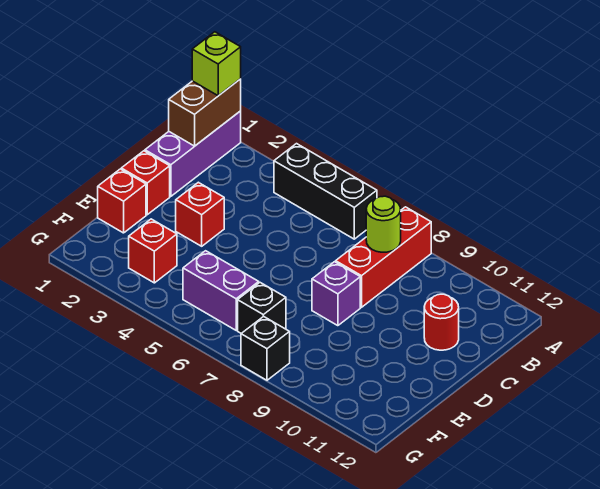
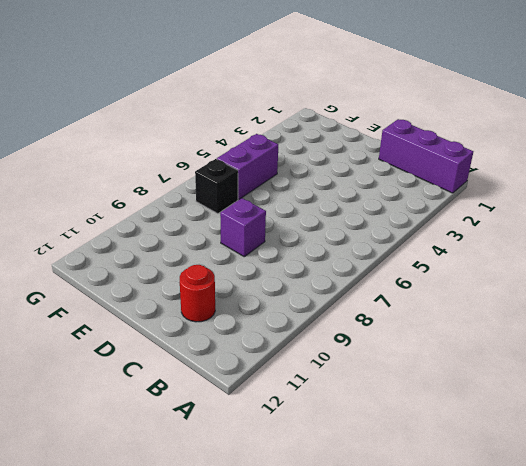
none -> black 1x3 brick [274,144,377,239]
none -> red 1x3 brick [336,207,431,307]
none -> red 1x1 brick [121,151,170,215]

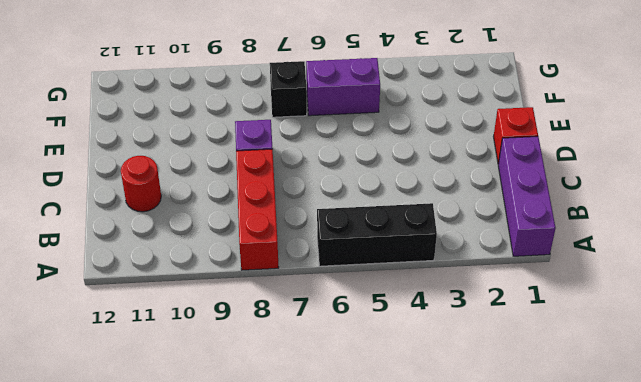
none -> red 1x1 brick [176,182,224,246]
none -> red 1x1 brick [98,169,146,233]
none -> red 1x1 brick [129,219,177,283]

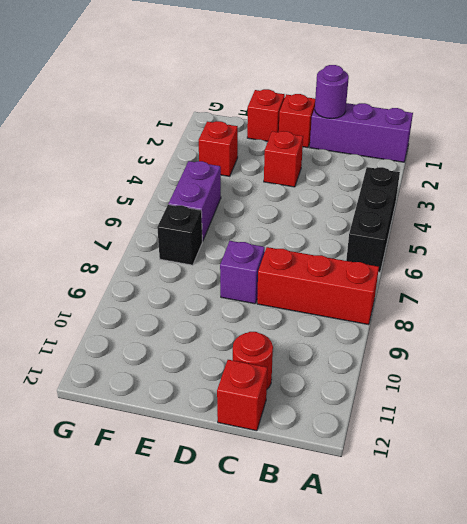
purple 1x1 round brick [315,65,349,119] -> none
red 1x1 brick [217,360,267,431] -> none
none -> black 1x1 brick [241,316,290,380]
none -> brown 1x2 brick [169,79,241,146]
none -> lime 1x1 round brick [366,196,401,252]

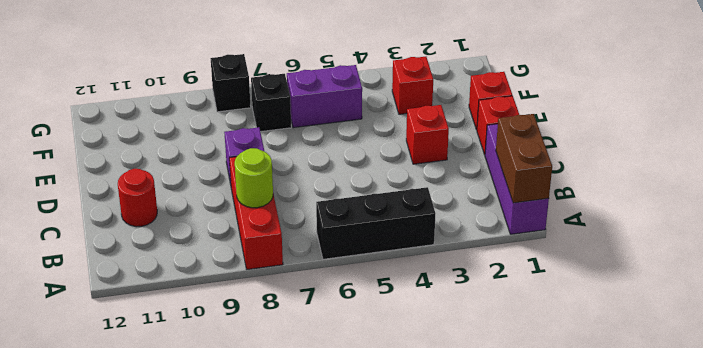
none -> lime 1x1 brick [192,32,241,96]

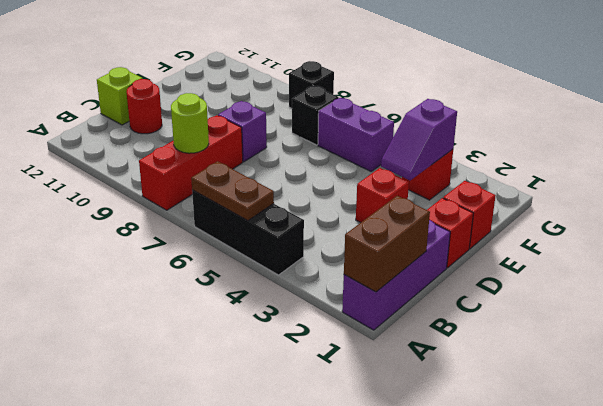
brown 1x2 plate [191,161,274,221] -> none
lime 1x1 brick [97,67,143,125] -> lime 1x1 brick moved to [192,32,241,96]
purple 1x2 slope [381,99,457,180] -> none

